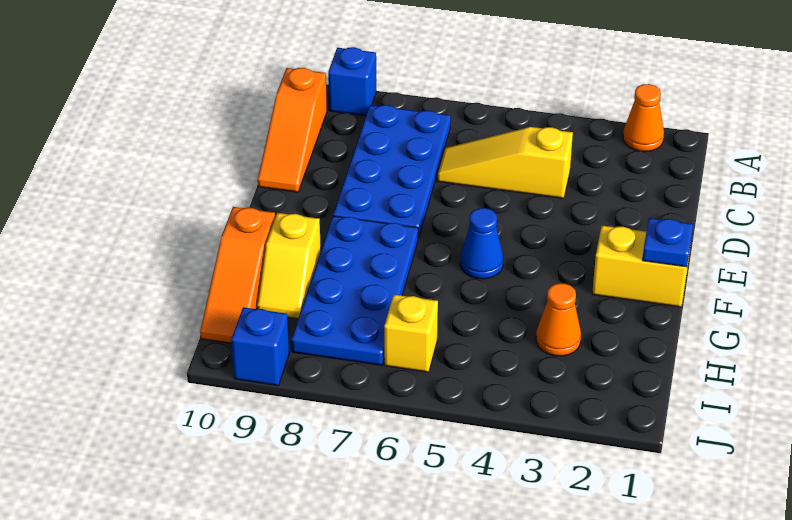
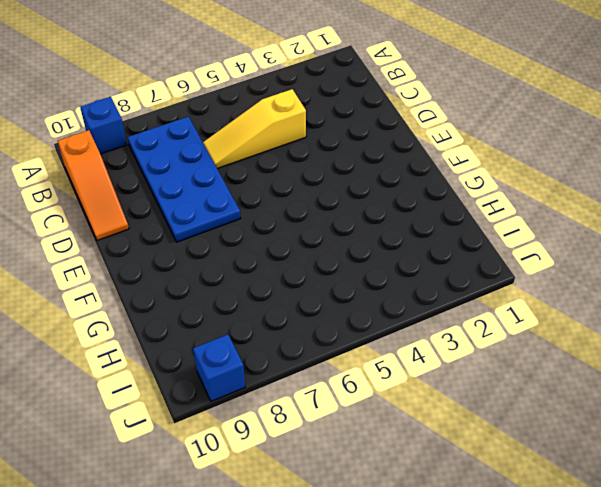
none -> orange 1x1 cone [623,84,664,151]
none -> yellow 1x2 brick [592,226,690,307]
none -> blue 1x1 cone [460,208,503,279]

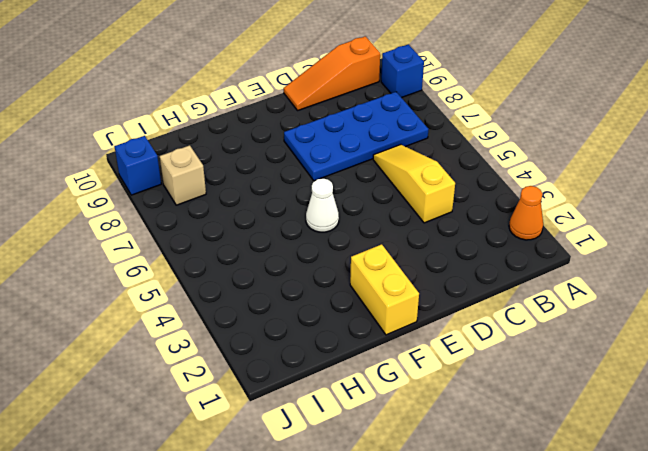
white 1x1 cone [306,178,339,232] -> blue 1x1 cone [460,208,503,279]
tan 1x1 brick [160,145,206,205] -> blue 2x4 plate [291,216,418,365]
none -> yellow 1x2 slope [257,213,321,319]
none -> orange 1x3 slope [200,207,275,343]
none -> orange 1x1 cone [536,283,581,356]

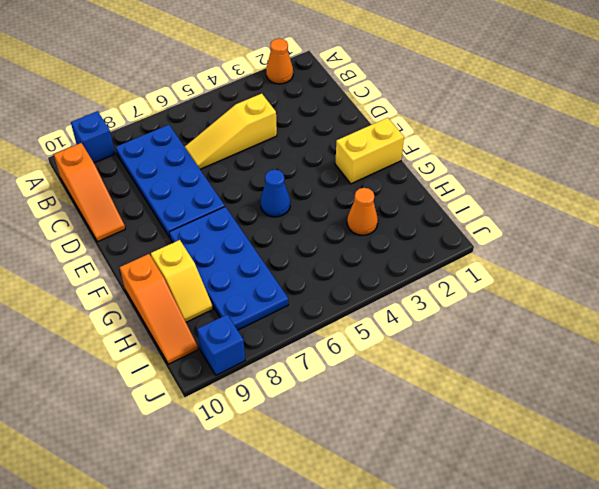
none -> yellow 1x1 brick [384,295,438,372]
none -> blue 1x1 plate [642,218,693,267]

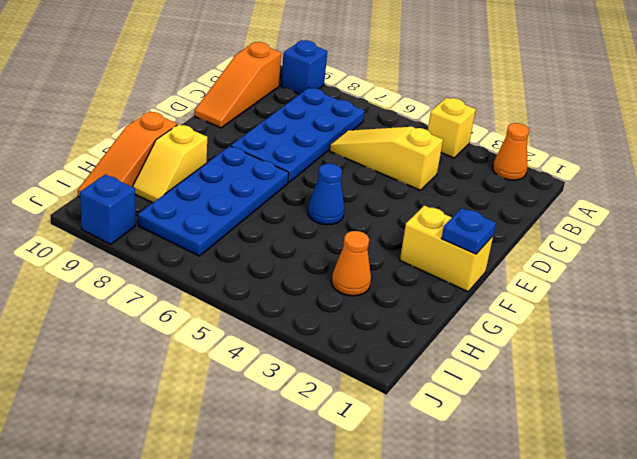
yellow 1x1 brick [428,98,476,158] -> yellow 1x1 brick moved to [384,295,438,372]

